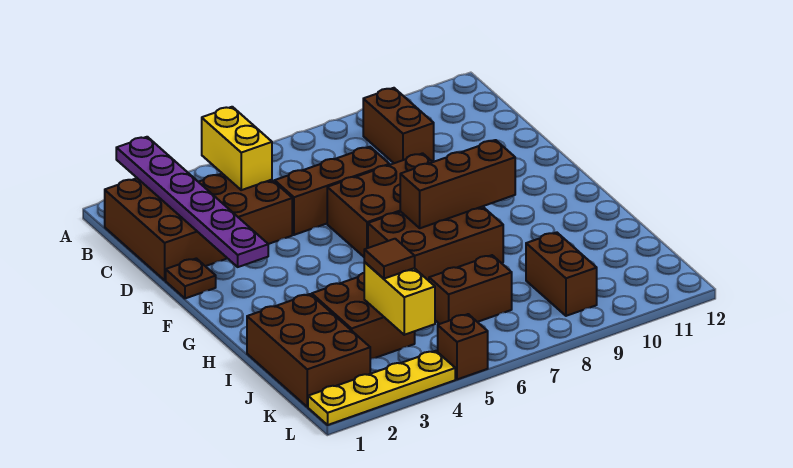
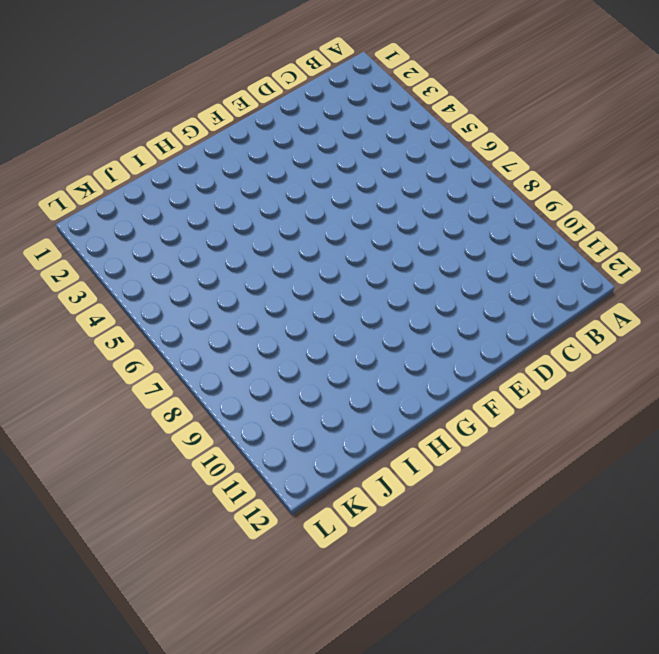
none -> brown 2x3 brick [105,178,227,280]
none -> brown 1x2 brick [363,88,434,163]
none -> brown 2x2 brick [199,174,292,244]

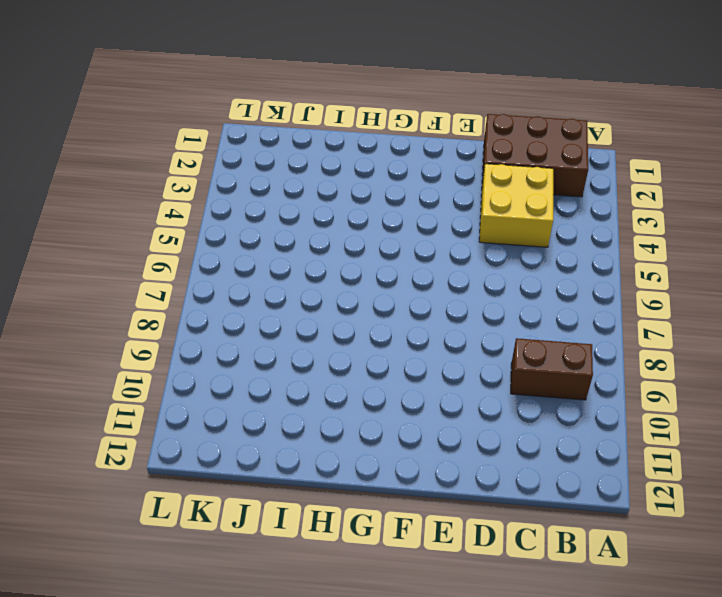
yellow 2x2 brick [479,164,553,247] -> brown 2x2 brick [199,174,292,244]
none -> brown 1x3 brick [275,147,389,235]
none -> brown 1x1 plate [166,258,216,298]
none -> brown 2x3 brick [327,153,432,257]

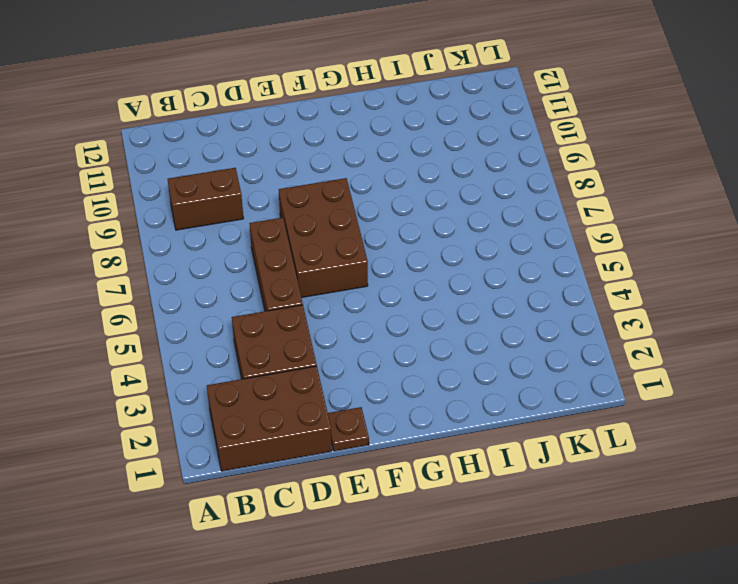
none -> brown 2x3 brick [368,206,503,281]
none -> brown 2x3 brick [247,294,370,407]
none -> brown 2x2 brick [312,273,415,359]

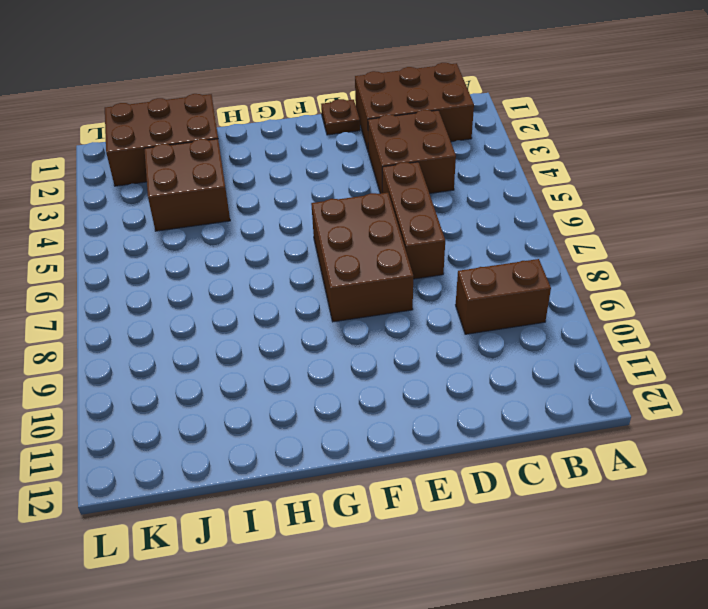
none -> brown 2x3 brick [368,206,503,281]
none -> brown 1x2 brick [429,255,512,324]
none -> brown 1x2 brick [526,232,597,316]

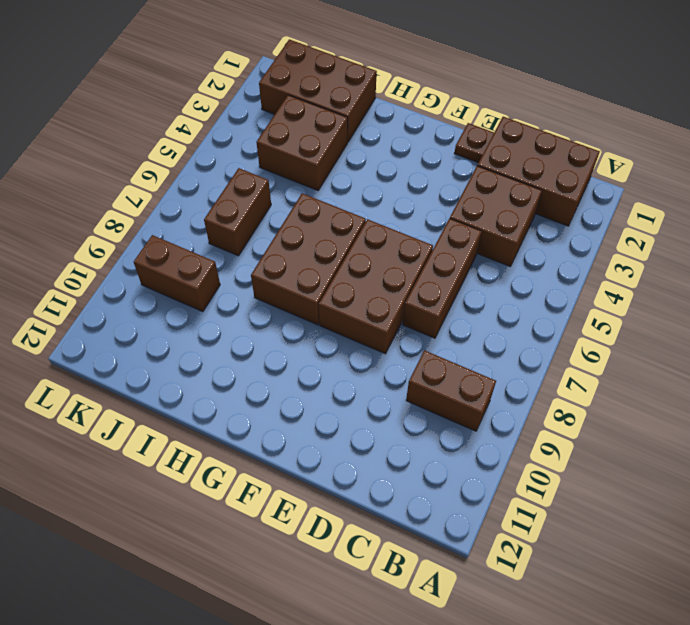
none -> yellow 1x4 plate [308,351,455,425]
none -> brown 1x1 brick [438,314,488,379]
none -> purple 1x6 plate [116,137,268,267]

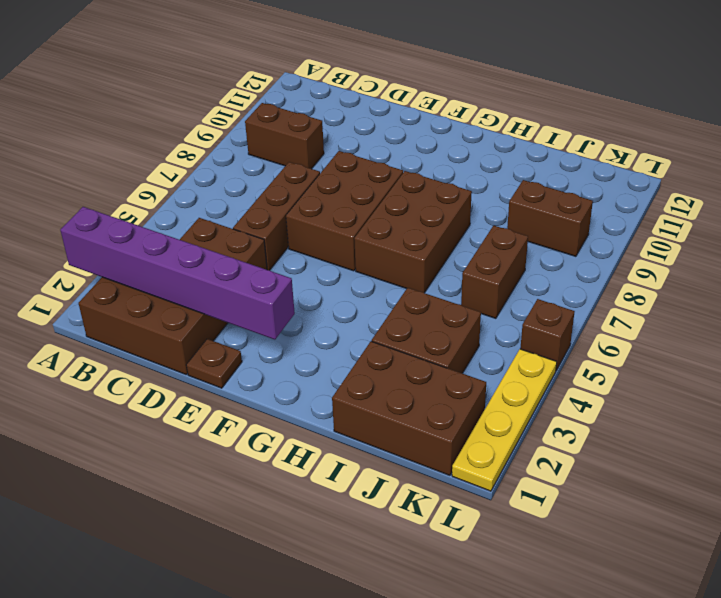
purple 1x6 brick [60,207,295,340] -> purple 1x6 plate [116,137,268,267]
none -> yellow 1x2 brick [202,107,272,190]
none -> brown 1x3 brick [400,140,515,228]
none -> yellow 1x2 brick [364,262,435,335]

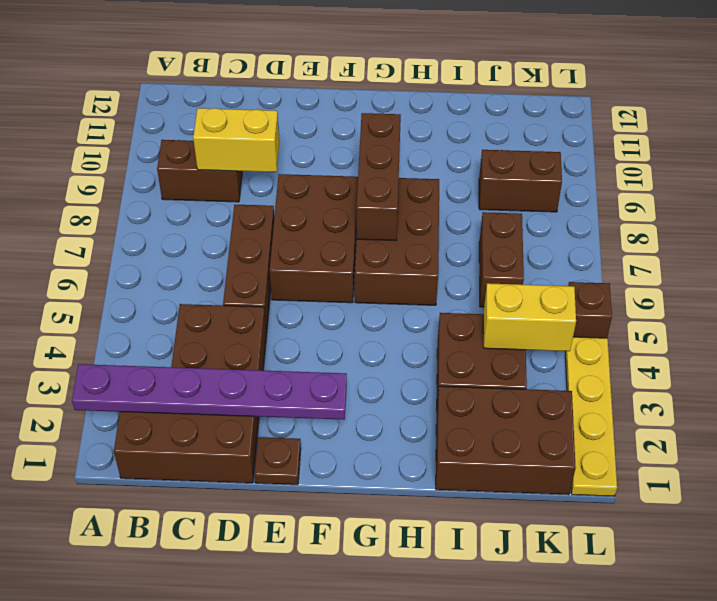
yellow 1x2 brick [193,108,279,172] -> yellow 1x2 brick moved to [202,107,272,190]
none -> brown 1x1 tile [364,239,415,279]

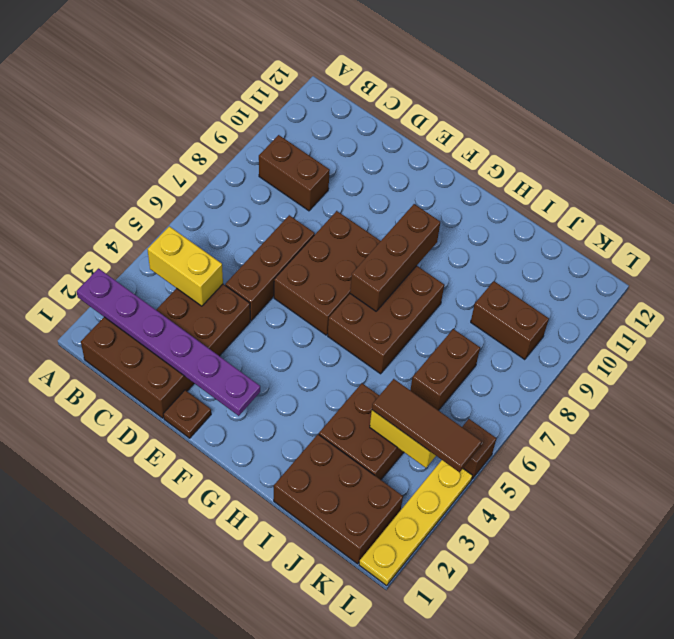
brown 1x3 tile [372,379,482,473] -> brown 1x1 tile [364,239,415,279]

